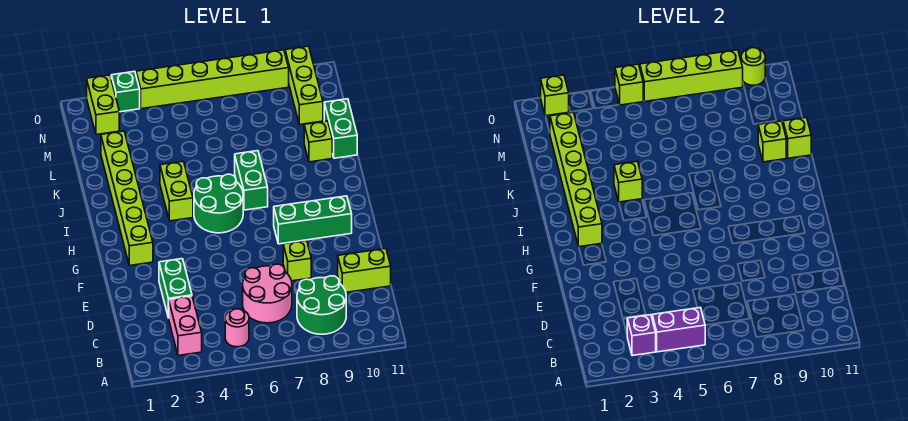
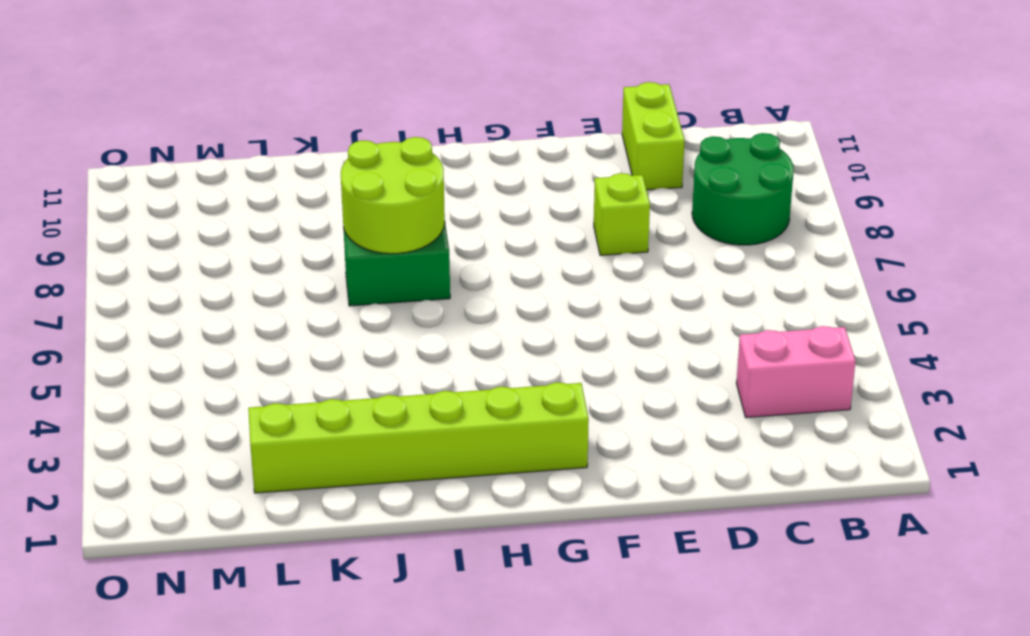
lime 2x2 round brick [341,137,445,254] -> none
none -> pink 1x1 round brick [225,309,249,347]
none -> pink 2x2 round brick [243,264,292,323]
none -> green 1x2 brick [159,259,192,318]

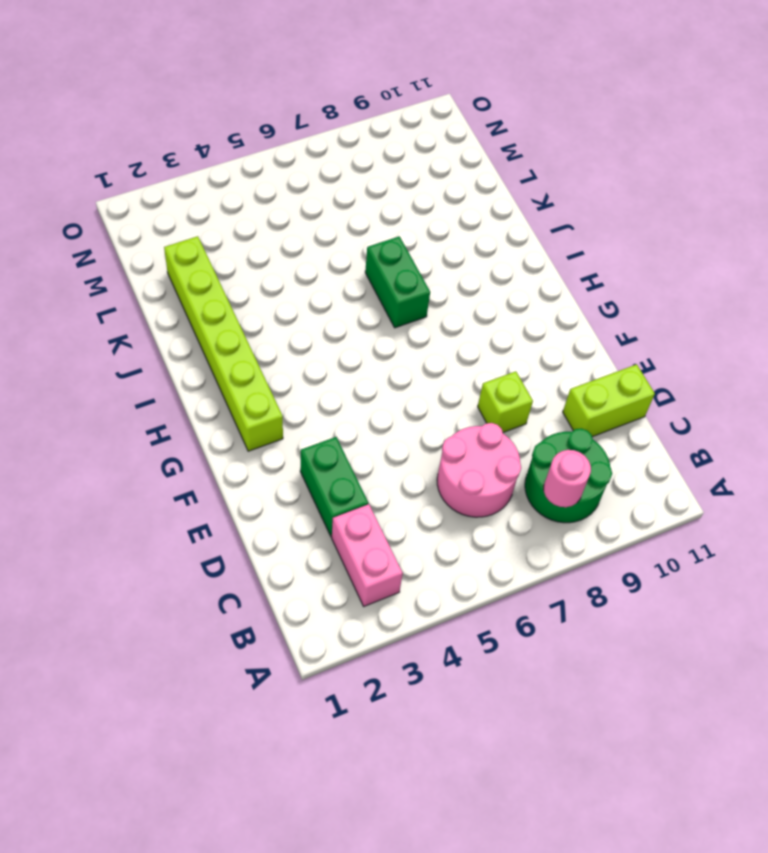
pink 1x1 round brick [544,450,591,507] -> pink 1x1 round brick moved to [225,309,249,347]
none -> green 1x3 brick [274,196,352,244]
none -> green 2x2 round brick [194,174,243,233]
none -> lime 1x2 brick [160,162,193,221]

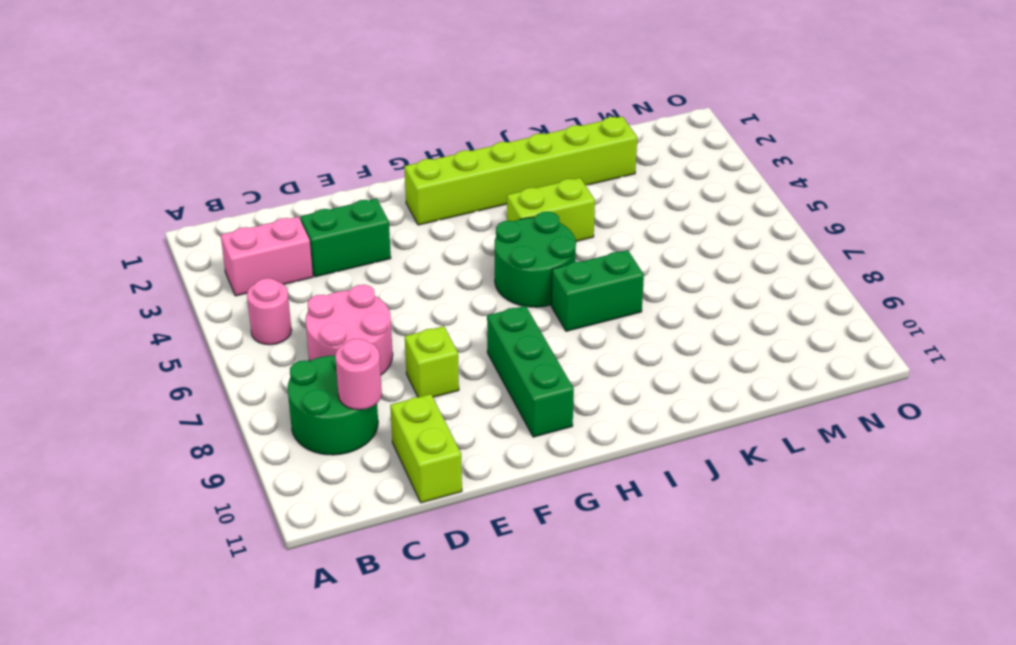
pink 1x1 round brick [335,339,382,410] -> none
none -> lime 1x1 brick [304,121,332,162]
none -> green 1x2 brick [324,99,357,158]
none -> lime 1x3 brick [285,46,323,124]

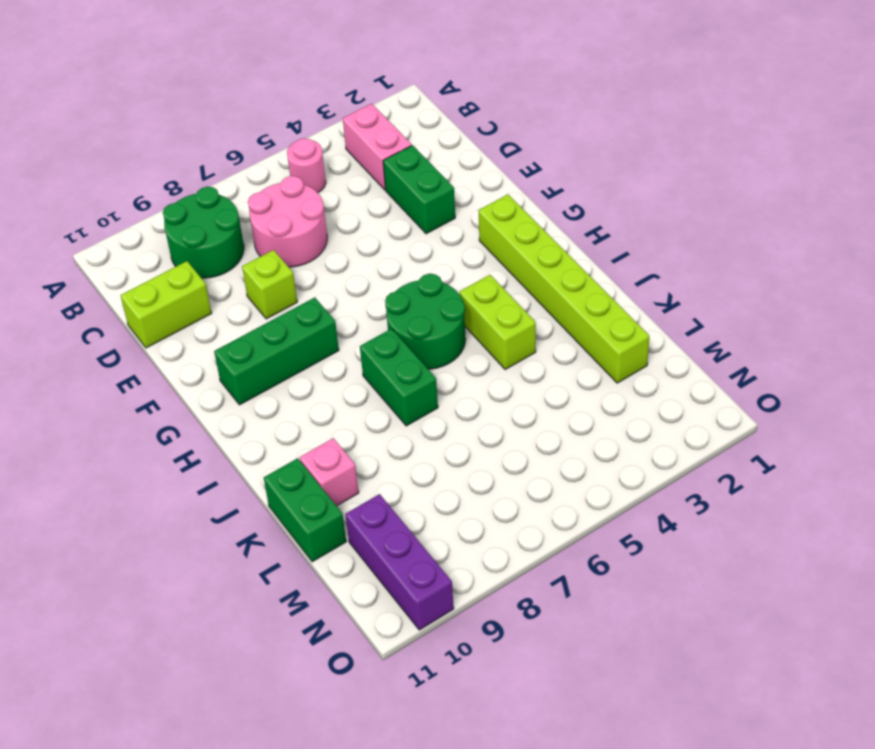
pink 1x1 brick [300,438,359,506] -> lime 1x1 brick [304,121,332,162]
purple 1x3 brick [345,494,454,630] -> lime 1x3 brick [285,46,323,124]
none -> lime 1x2 brick [87,75,119,135]
none -> green 1x1 brick [111,71,140,112]
none -> lime 1x6 brick [136,50,289,109]

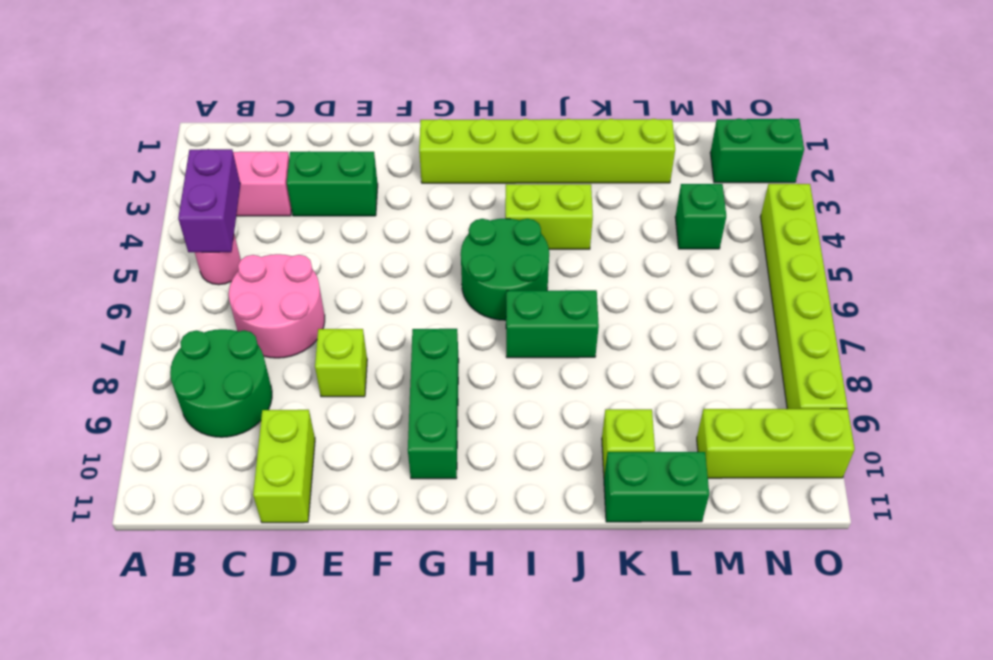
green 1x1 brick [675,184,726,249] -> green 1x1 brick moved to [111,71,140,112]
green 1x2 brick [710,118,804,183] -> lime 1x2 brick [87,75,119,135]
none -> purple 1x1 brick [627,315,656,356]
none -> lime 1x6 brick [550,113,602,247]
none -> lime 1x1 brick [614,162,642,202]

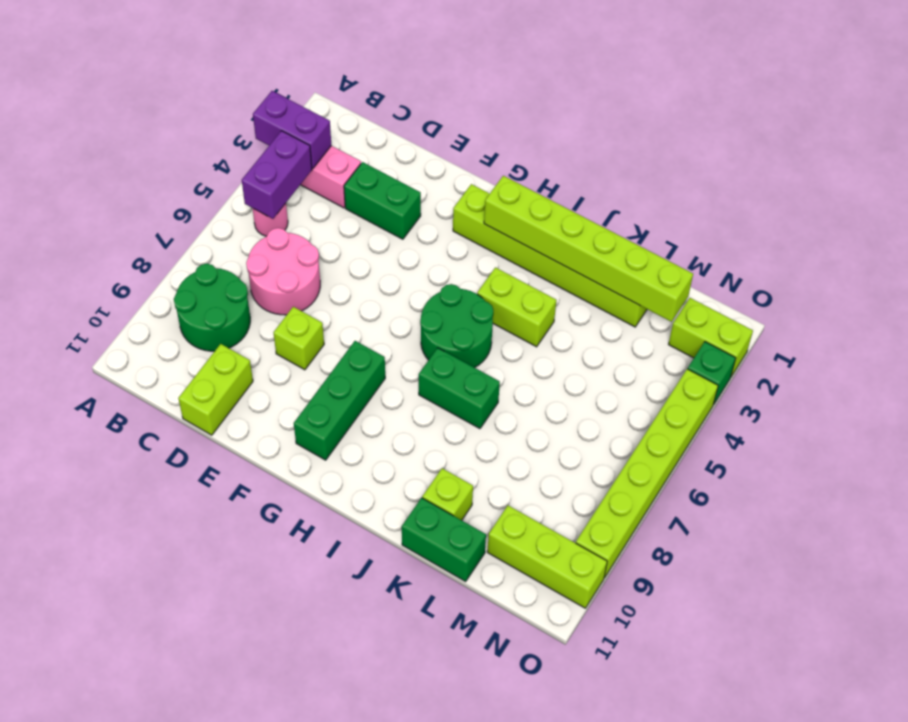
purple 1x2 brick [253,91,331,169] -> purple 1x1 brick [627,315,656,356]
none -> lime 1x1 brick [614,162,642,202]
none -> lime 1x1 brick [758,121,786,162]
none -> lime 1x1 brick [783,118,811,158]

